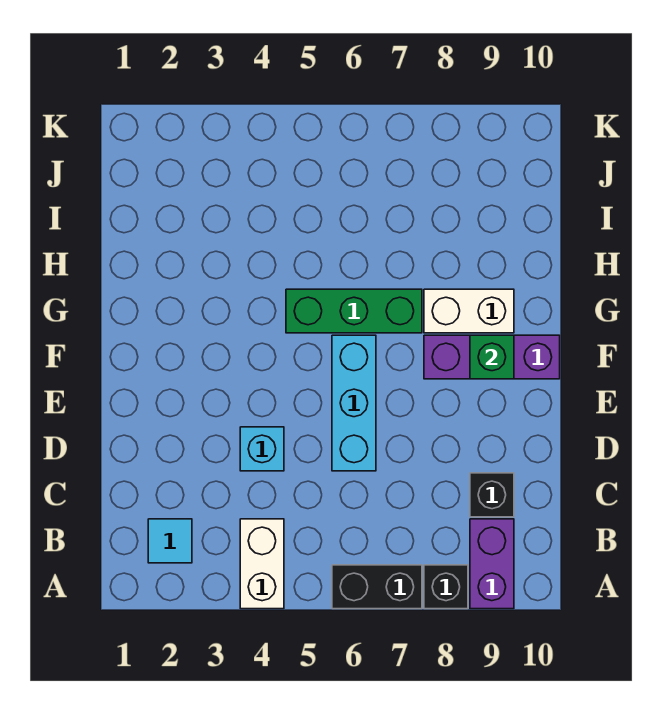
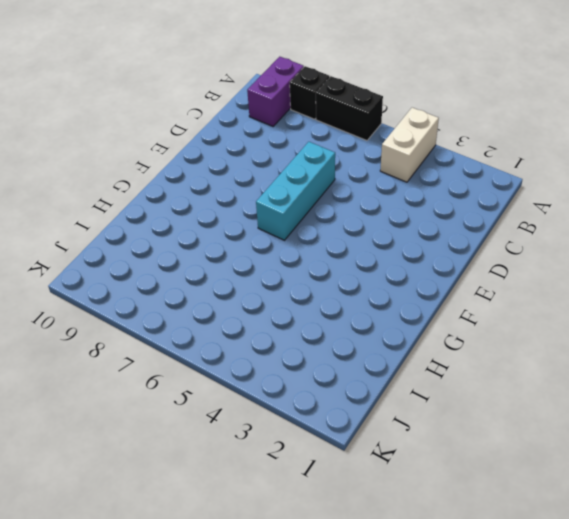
none -> cyan 1x1 tile [148,519,192,563]
none -> black 1x1 brick [470,473,514,517]
none -> cyan 1x1 brick [240,427,284,471]

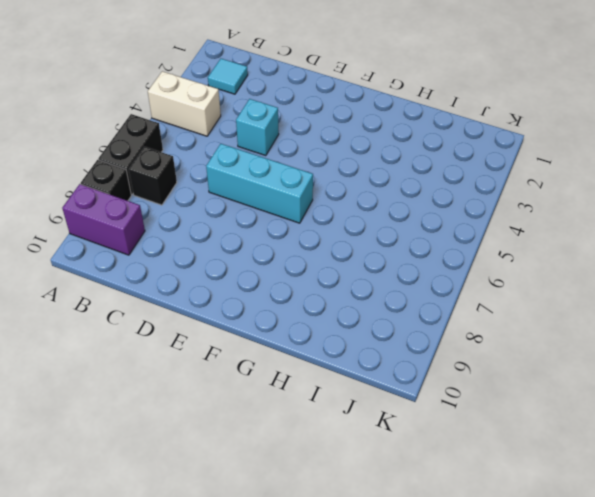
black 1x1 brick [129,147,177,205] -> black 1x1 brick moved to [470,473,514,517]
none -> purple 1x3 brick [424,335,560,379]
none -> green 1x3 brick [286,289,422,333]
none -> white 1x2 brick [424,289,514,333]

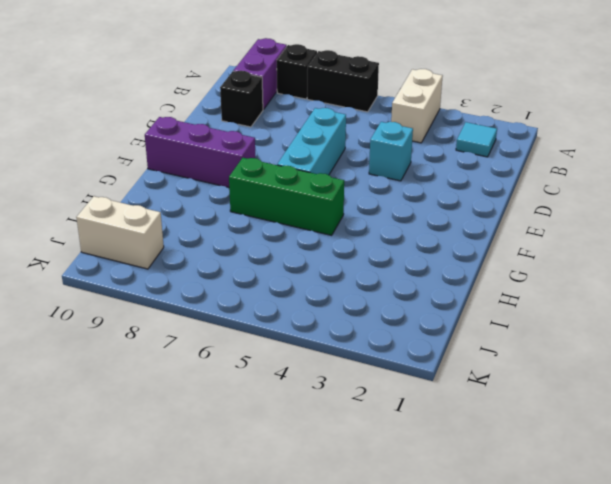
white 1x2 brick [76,196,164,269] -> white 1x2 brick moved to [424,289,514,333]
none -> green 1x1 brick [470,335,514,379]

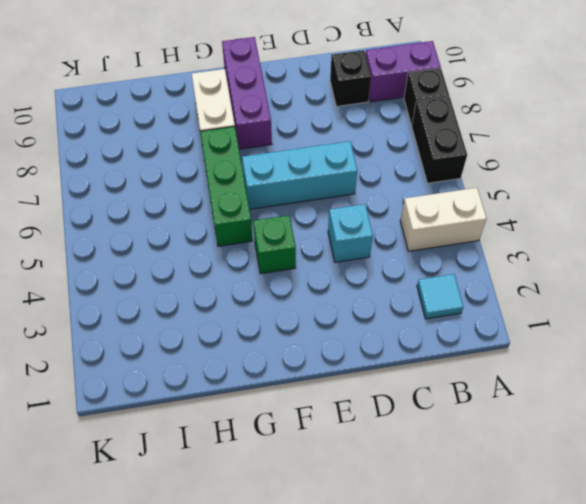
green 1x1 brick [253,215,296,274] -> green 1x1 brick moved to [470,335,514,379]

